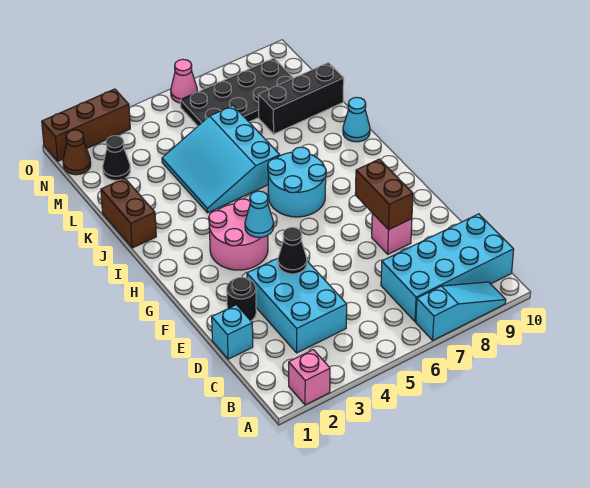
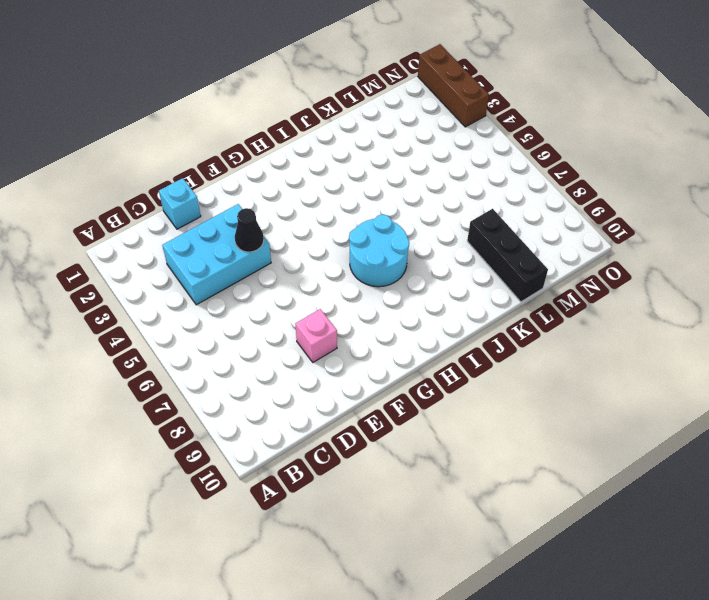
none -> pink 1x1 brick [289,350,330,405]
none -> cyan 1x3 slope [416,282,506,340]
none -> cyan 2x4 brick [381,214,514,322]

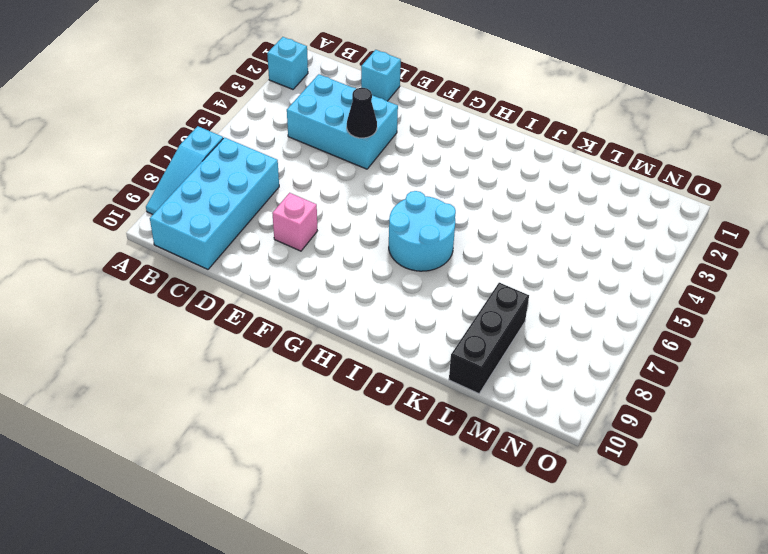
cyan 1x1 brick [267,37,308,89] -> pink 1x1 brick [289,350,330,405]
none -> black 1x1 round brick [227,277,256,321]
none -> pink 2x2 round brick [209,199,268,270]
none -> brown 1x2 brick [101,178,156,248]

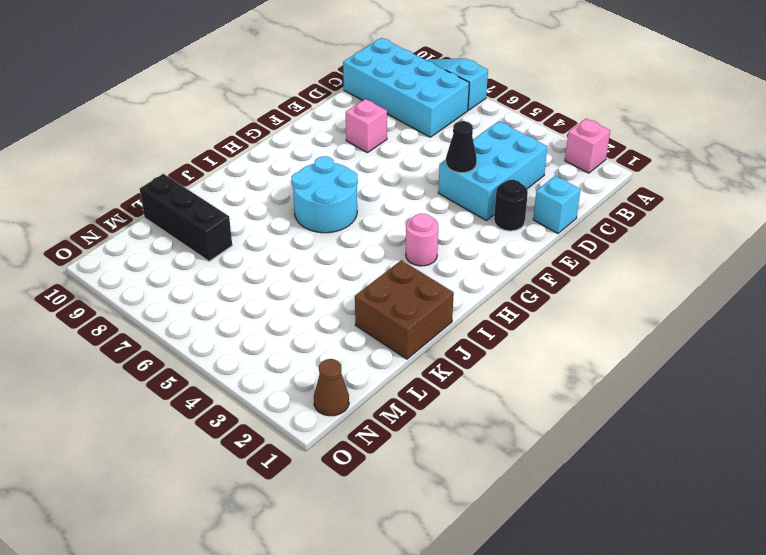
pink 1x1 round brick [406,214,438,266] -> pink 2x2 round brick [209,199,268,270]
brown 2x2 brick [355,260,454,359] -> brown 1x2 brick [101,178,156,248]
none -> cyan 3x3 slope [162,106,280,213]
none -> cyan 1x1 cone [343,97,370,142]
none -> black 1x1 cone [103,136,130,180]

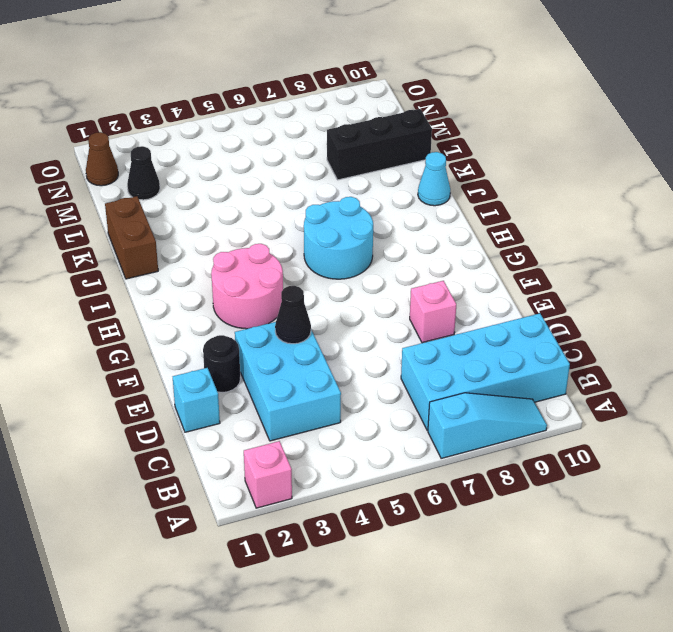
none -> cyan 3x3 slope [162,106,280,213]
none -> black 2x4 plate [180,58,293,126]
none -> brown 1x3 brick [42,89,130,161]

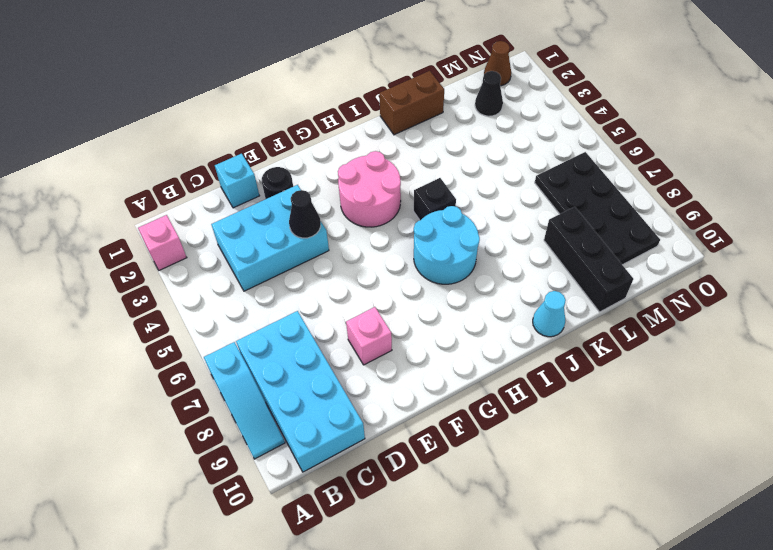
black 1x1 brick [414,178,456,220] -> none
none -> cyan 3x3 slope [162,106,280,213]
none -> brown 1x3 brick [42,89,130,161]
none -> pink 1x1 cone [171,59,197,103]

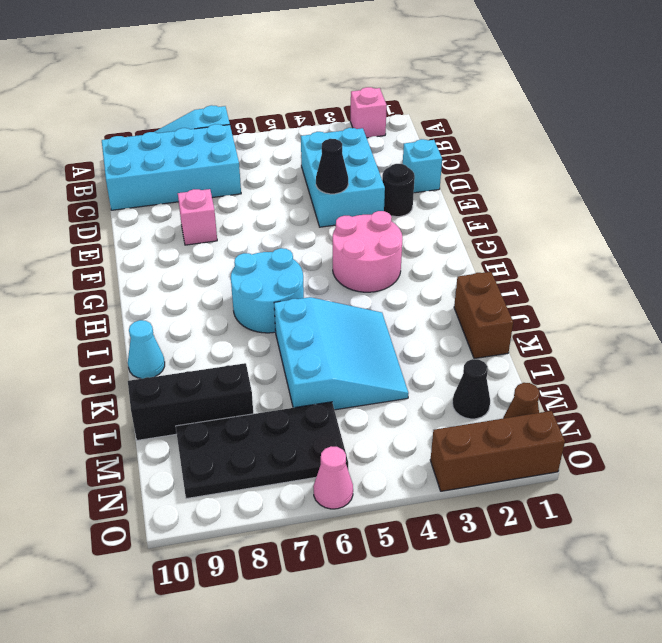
none -> brown 1x2 brick [355,159,413,230]
none -> cyan 1x1 cone [245,191,274,237]

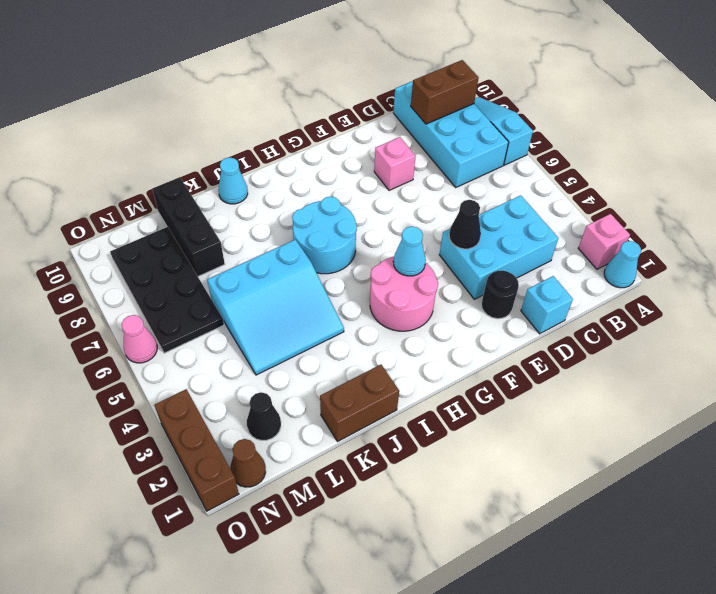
cyan 1x1 cone [604,241,641,288] -> none
brown 1x2 brick [411,60,479,124] -> brown 1x2 brick moved to [355,159,413,230]

